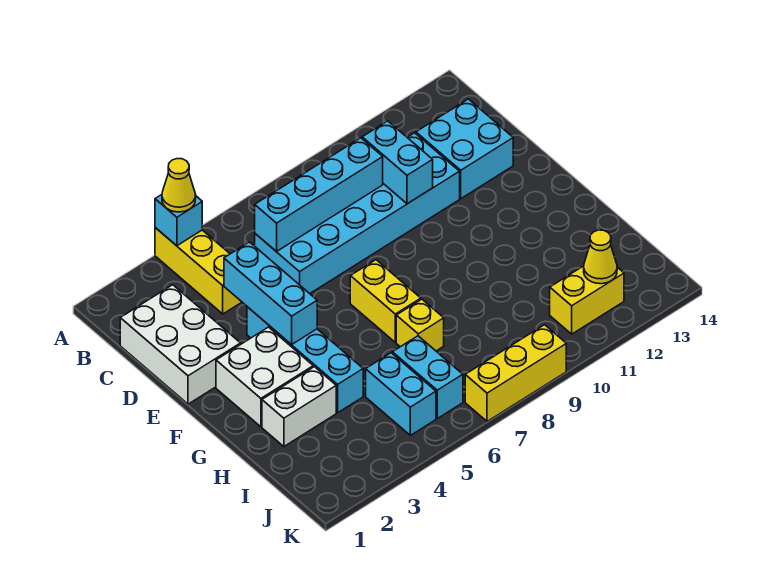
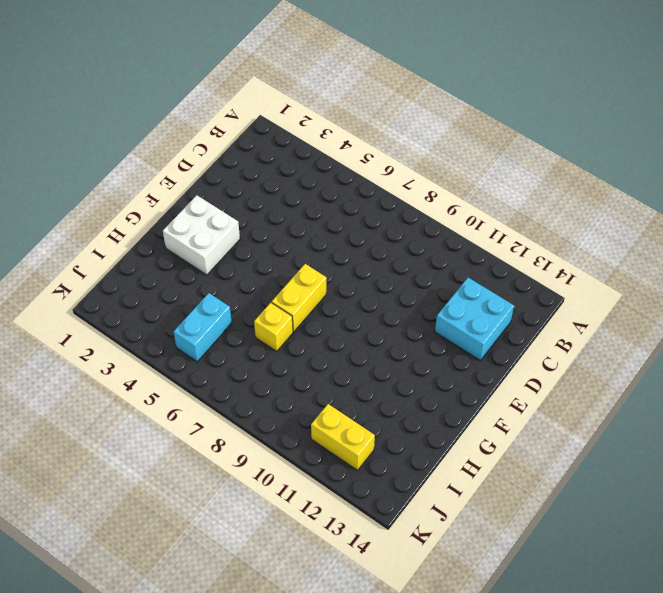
none -> yellow 1x3 brick [155,228,241,314]
none -> white 2x3 brick [120,285,241,404]
none -> cyan 2x6 brick [255,133,460,294]

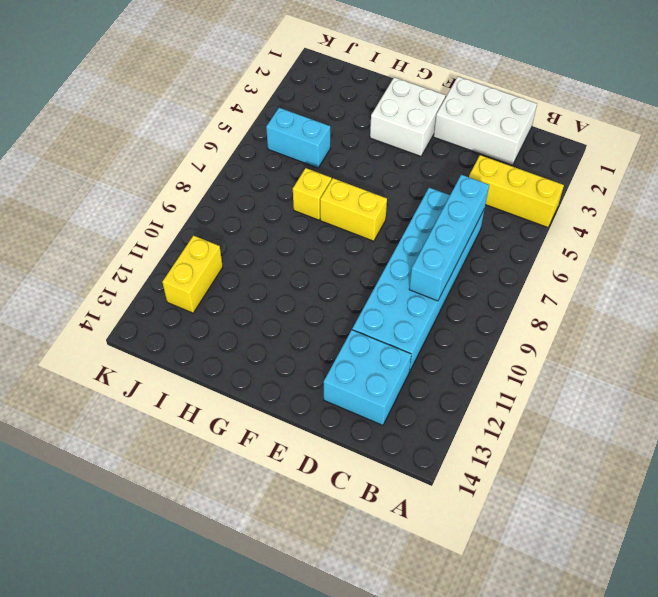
none -> cyan 1x4 brick [247,307,363,413]
none -> white 1x2 brick [262,367,336,447]
none -> cyan 1x2 brick [392,336,463,418]

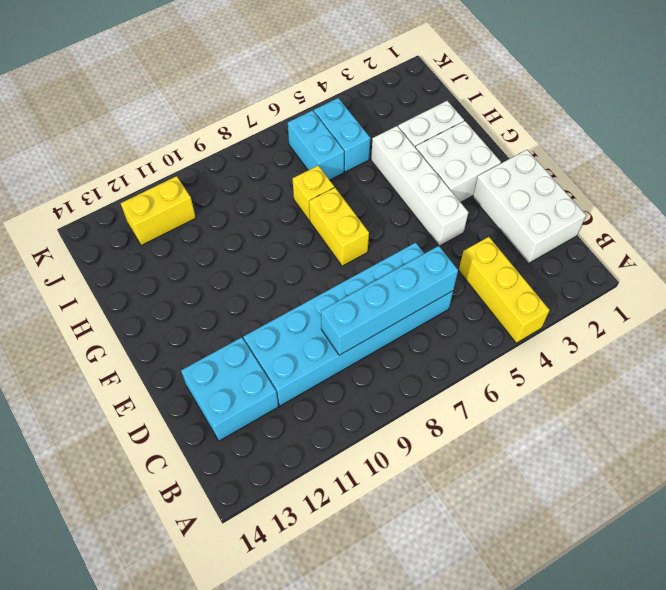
white 1x4 brick [371,126,468,246] -> cyan 1x4 brick [247,307,363,413]
none -> yellow 1x3 brick [465,325,566,421]
none -> cyan 1x1 brick [155,195,202,246]
none -> cyan 1x2 brick [362,121,433,204]

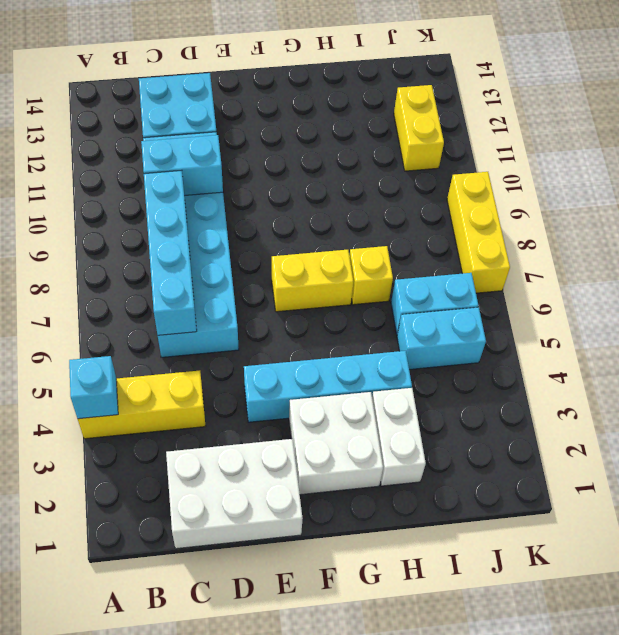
none -> cyan 1x3 brick [224,242,317,345]
none -> yellow 1x1 cone [584,230,617,284]
none -> yellow 1x1 cone [162,159,196,212]

